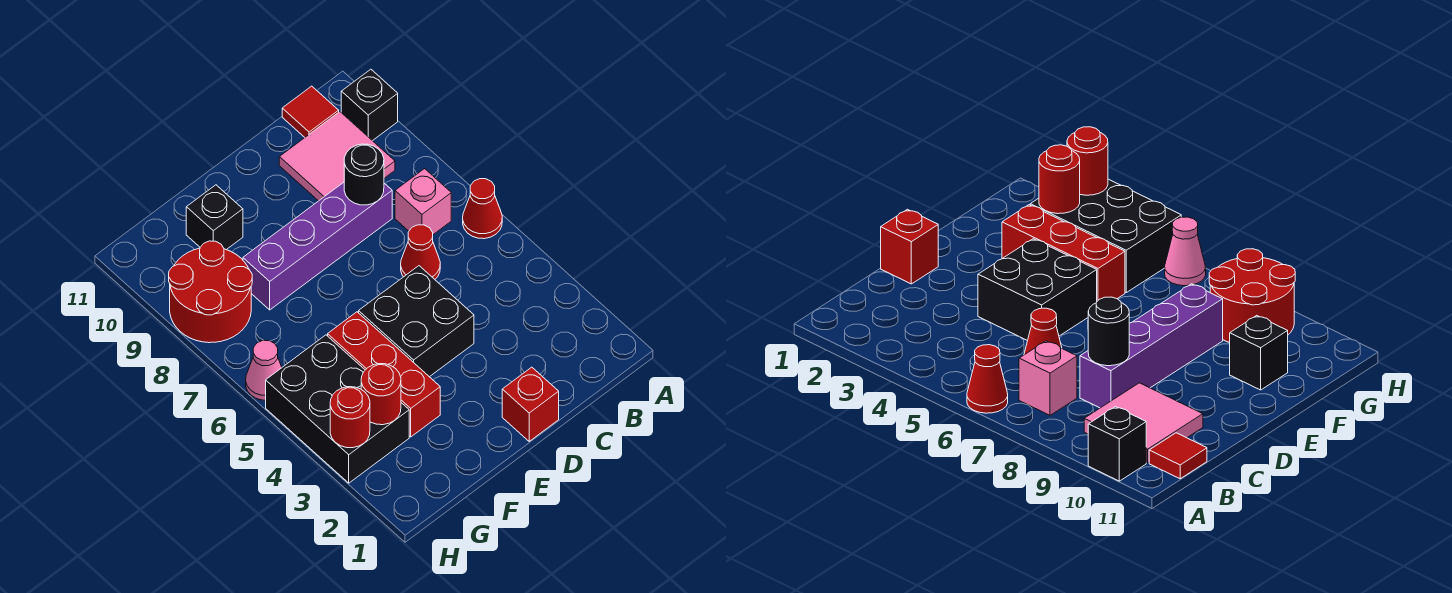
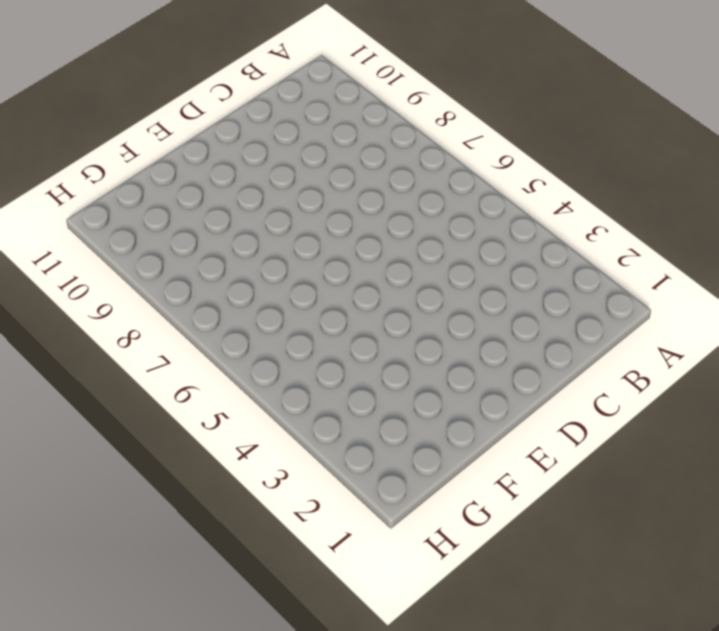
none -> red 1x1 cone [463,179,502,239]
none -> black 1x1 brick [341,69,398,141]
none -> pink 1x1 brick [395,169,451,235]

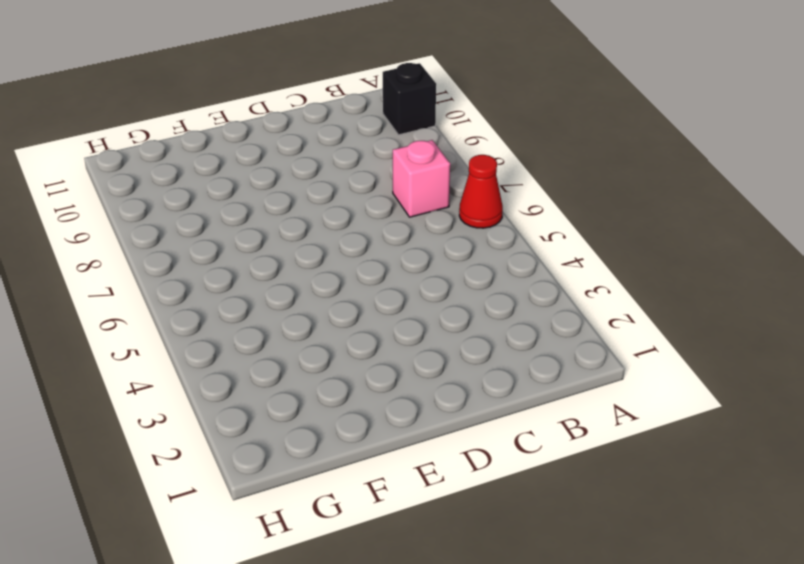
none -> pink 2x2 tile [279,112,395,201]
none -> red 1x1 tile [282,86,339,137]
none -> red 1x1 cone [401,225,440,279]

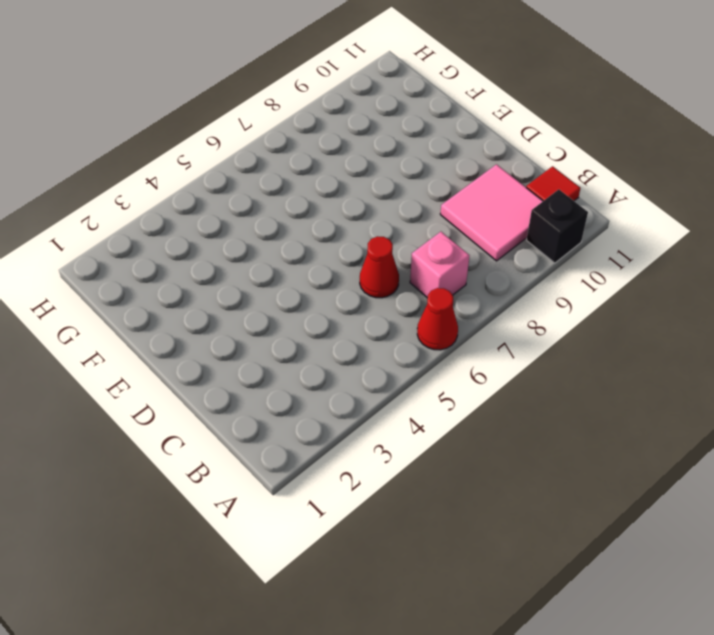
none -> purple 1x4 brick [243,182,392,310]
none -> red 1x1 brick [502,367,559,441]
none -> black 2x2 brick [359,266,474,377]

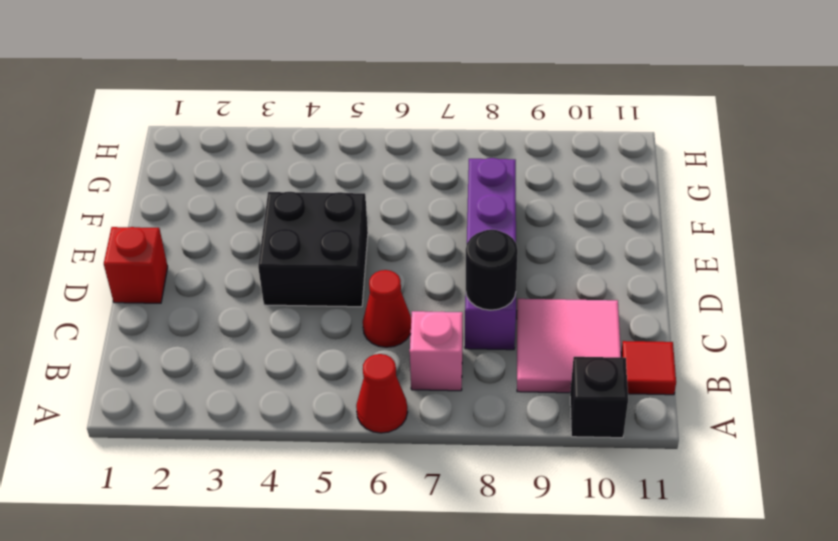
none -> red 1x3 brick [328,312,440,437]
none -> black 1x1 brick [186,185,243,250]
none -> black 2x3 brick [266,335,409,483]

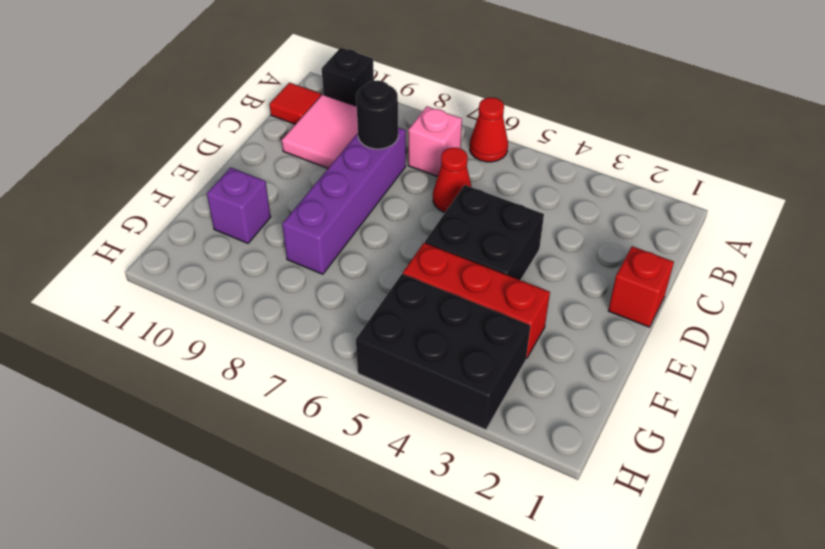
purple 1x1 brick [207,167,271,243] -> black 1x1 brick [186,185,243,250]
none -> red 2x2 round brick [169,241,252,343]
none -> pink 1x1 cone [246,340,282,400]
none -> red 1x1 round brick [361,364,401,425]

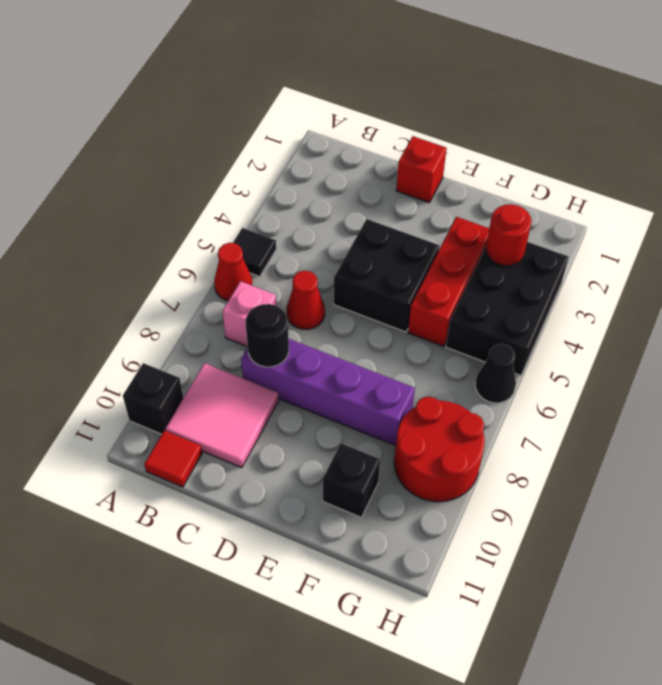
black 1x1 tile [233,228,276,277] -> none
black 1x1 cone [475,344,516,403] -> pink 1x1 cone [246,340,282,400]
none -> red 1x1 round brick [330,387,370,448]

